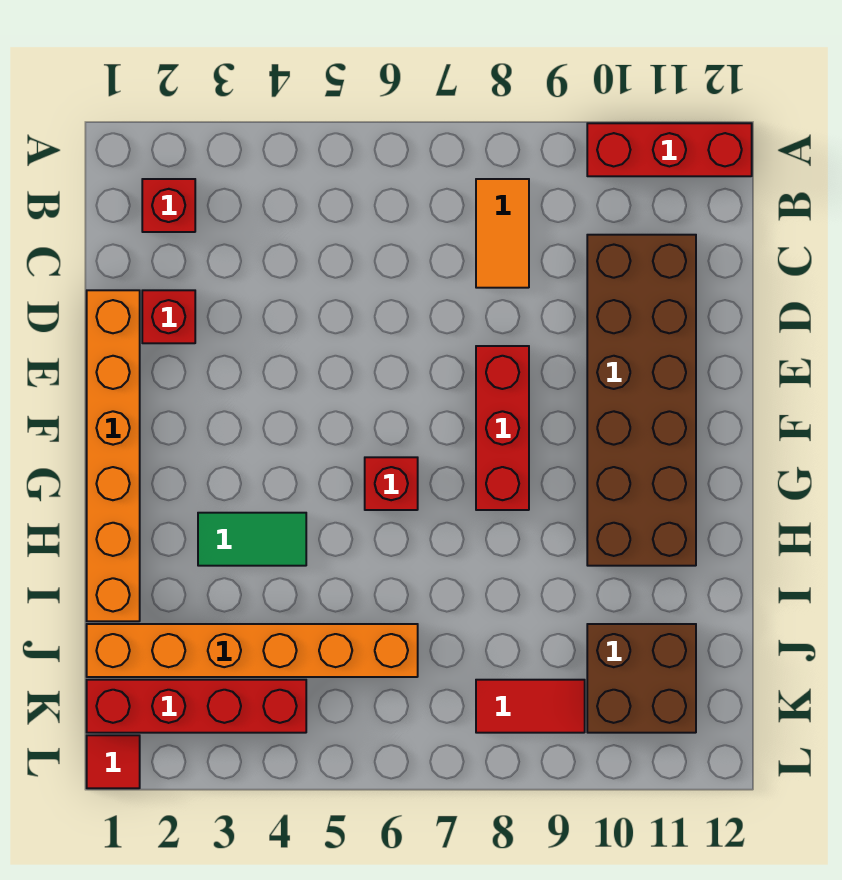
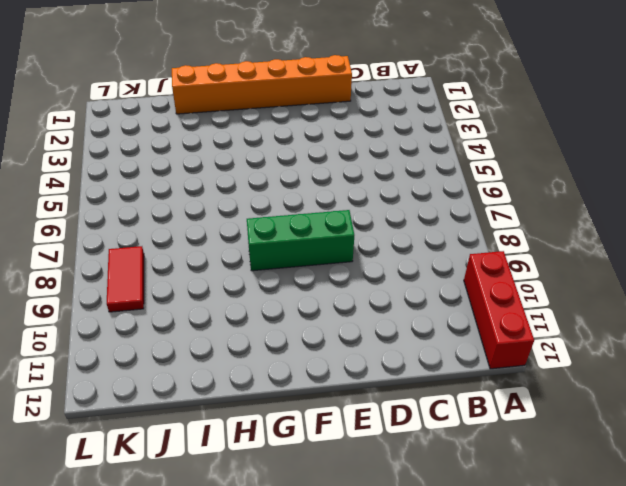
green 1x3 brick [247,210,354,271] -> red 1x3 brick [476,346,529,510]
none -> red 1x1 brick [142,179,195,232]
none -> orange 1x2 tile [476,179,529,288]
none -> brown 2x6 brick [587,235,696,566]

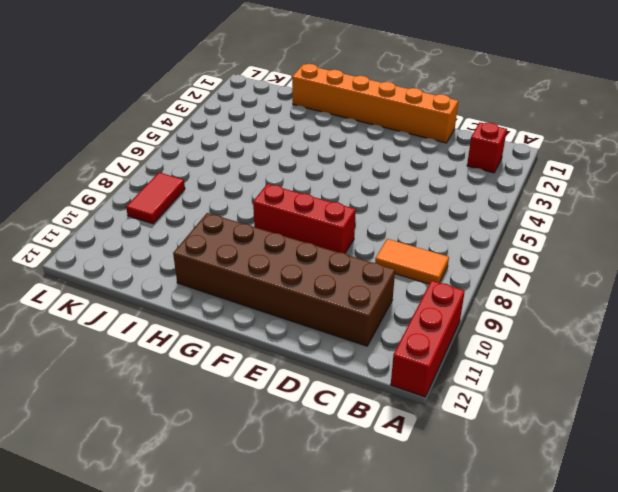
none -> red 1x1 brick [142,290,195,343]
none -> red 1x1 brick [365,457,418,510]
none -> green 1x2 tile [198,513,306,566]

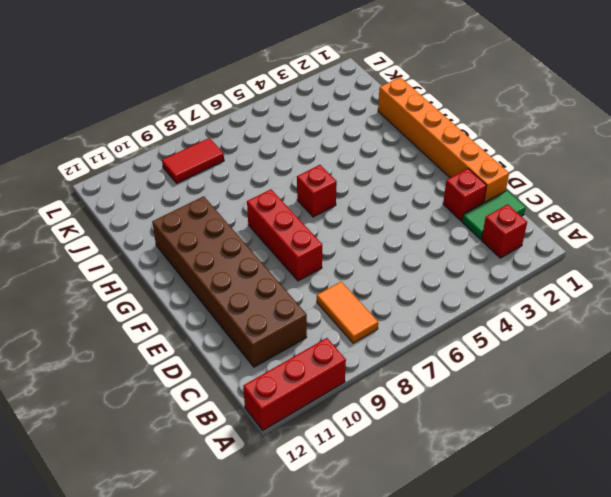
green 1x2 tile [462,190,526,239] -> green 1x2 tile moved to [198,513,306,566]
none -> orange 1x6 brick [87,624,418,677]
none -> brown 2x2 brick [587,624,696,733]
none -> red 1x4 brick [87,680,306,733]

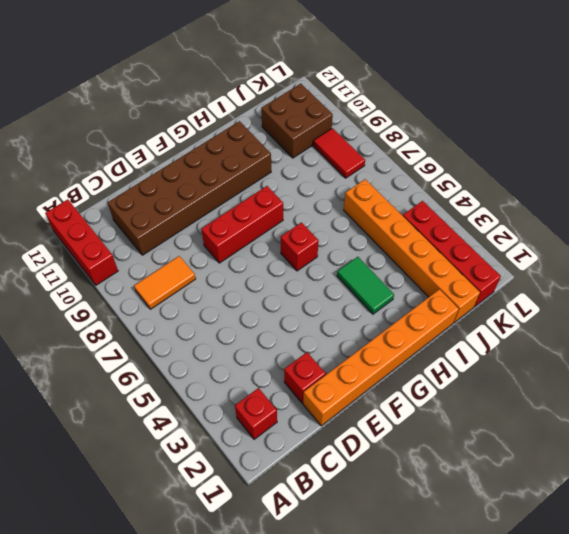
none -> red 1x1 tile [87,735,140,788]

